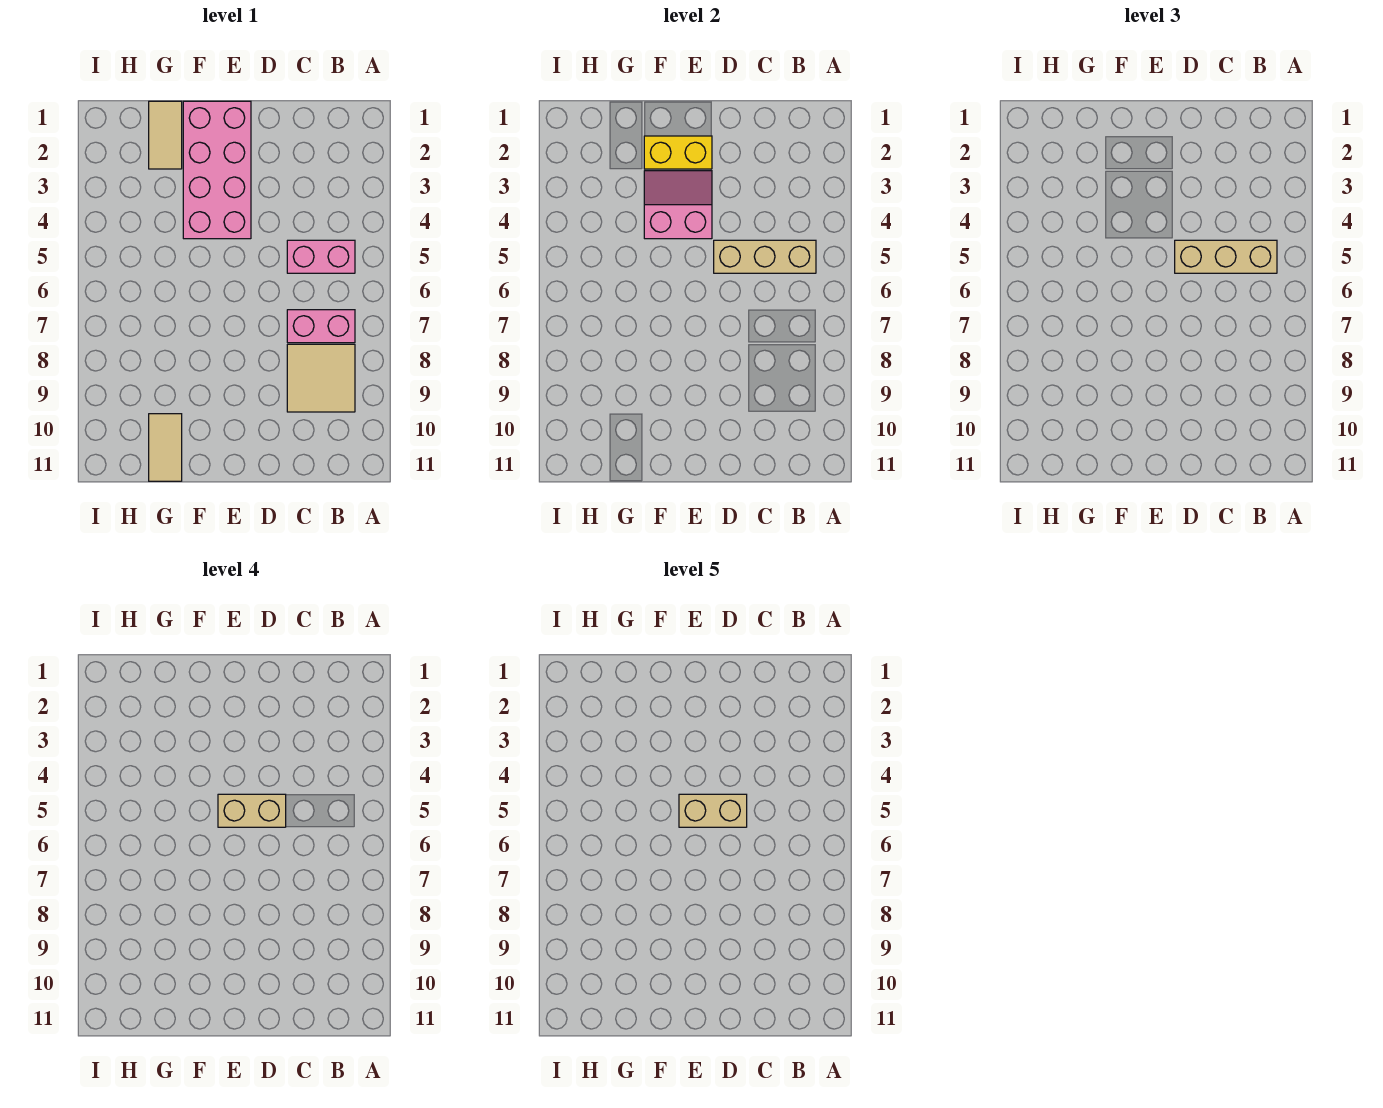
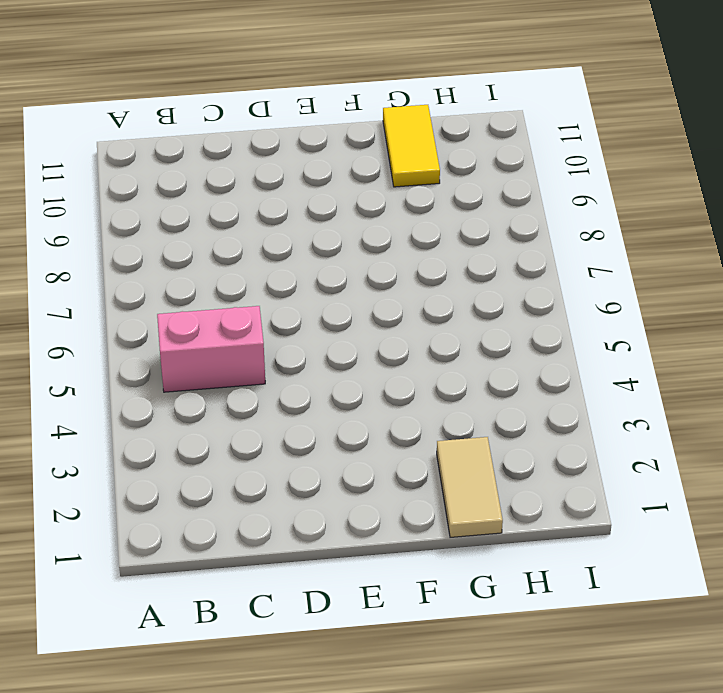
yellow 1x2 tile [383,105,440,187] -> tan 1x2 tile [149,414,182,481]
none -> pink 1x2 brick [287,310,355,343]
none -> tan 2x2 tile [287,344,355,412]
none -> pink 2x4 brick [183,101,251,239]

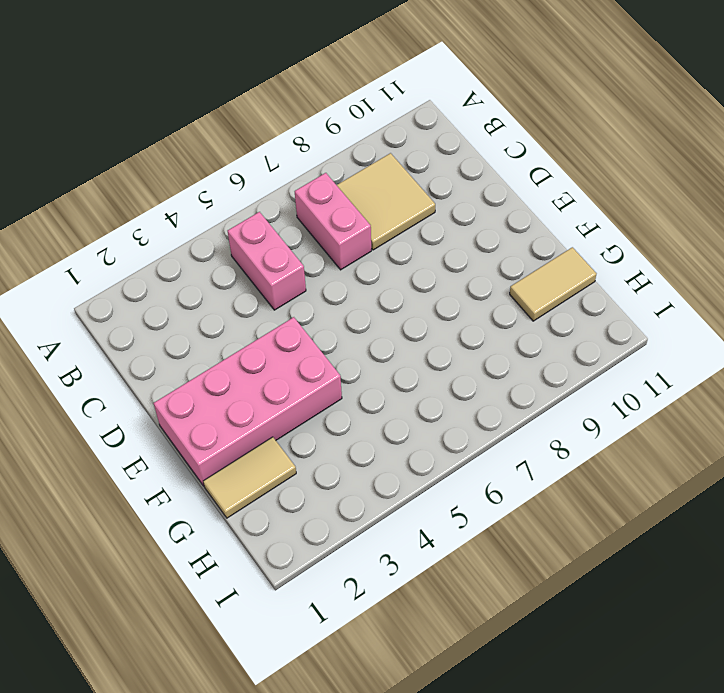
none -> tan 1x3 brick [714,240,816,273]
none -> yellow 1x2 brick [644,136,712,169]
none -> pink 2x2 slope [644,171,712,239]

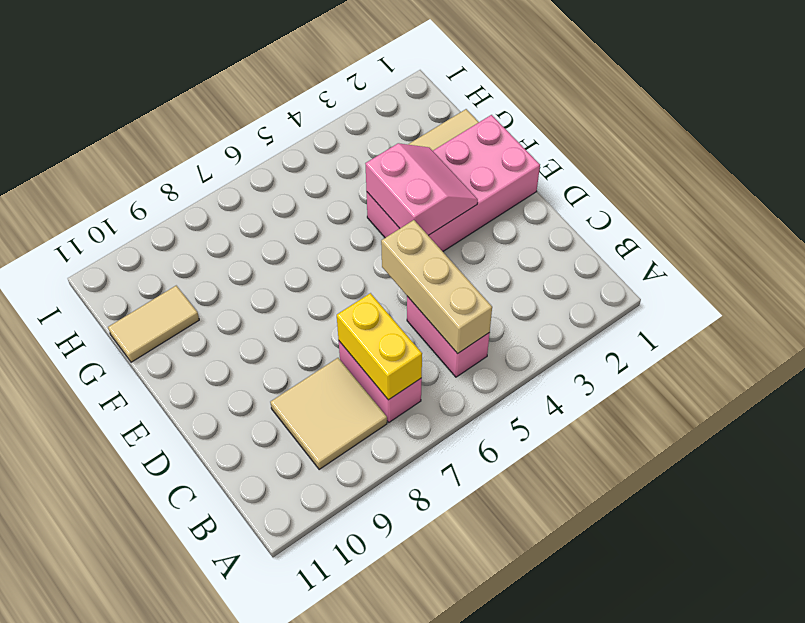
yellow 1x2 brick [337,293,422,400] -> yellow 1x2 brick moved to [644,136,712,169]
none -> tan 1x3 brick [1175,240,1277,273]
none -> tan 1x2 brick [218,794,286,827]
none -> tan 1x2 brick [679,794,747,827]

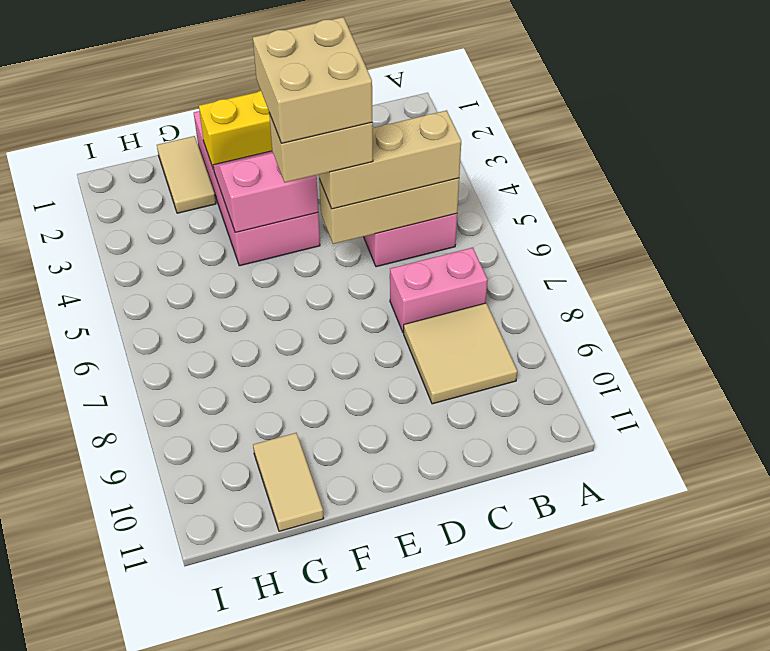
tan 2x2 brick [253,17,373,143] -> tan 1x2 brick [679,794,747,827]

